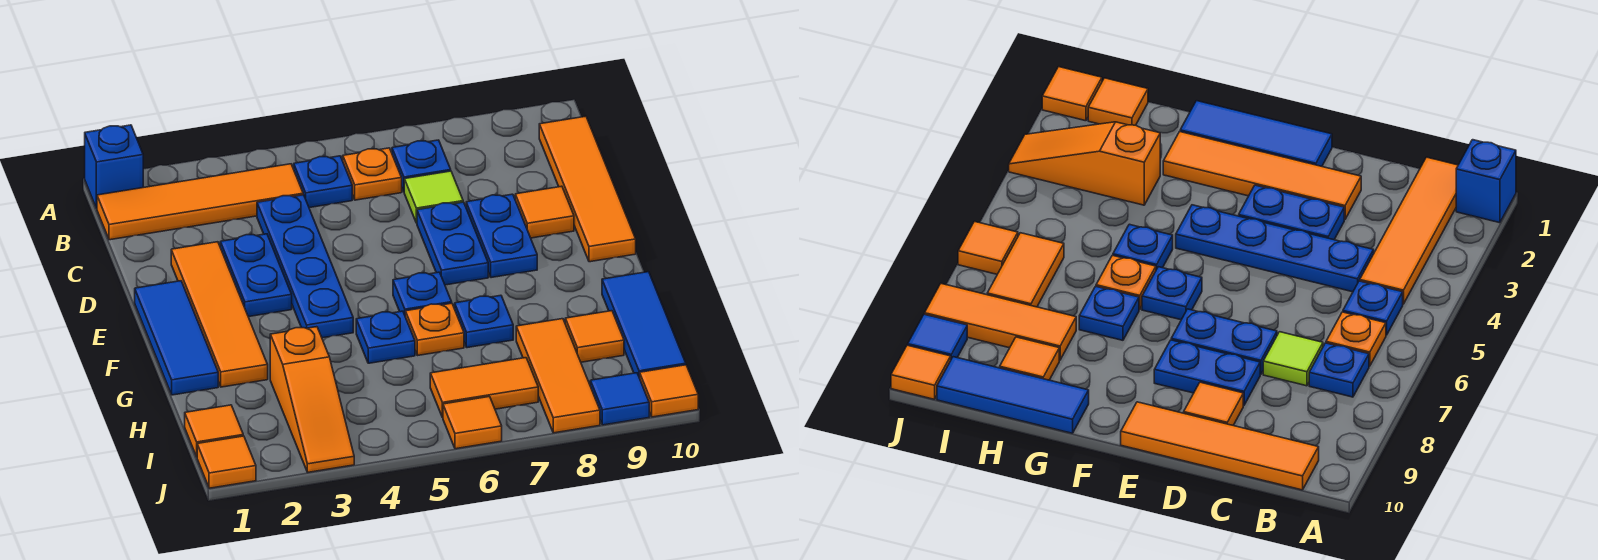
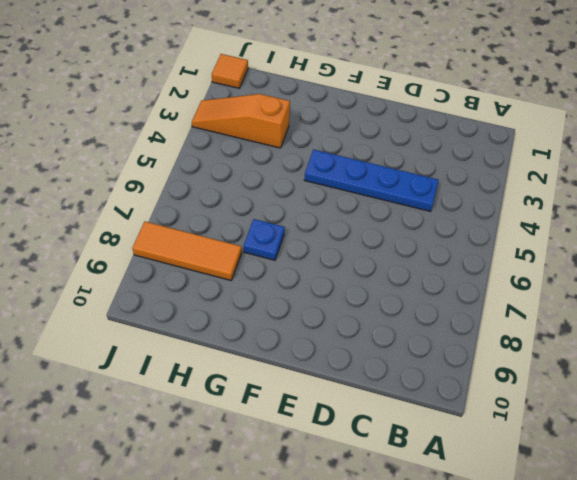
none -> blue 1x1 brick [85,125,143,208]
none -> orange 1x4 tile [97,164,303,240]
none -> blue 1x1 plate [294,156,352,208]

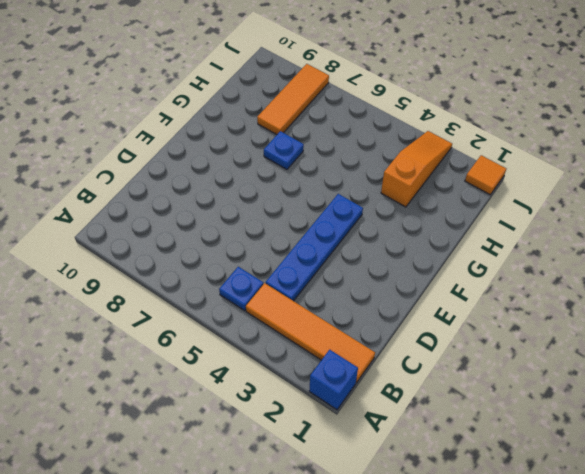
none -> orange 1x1 plate [343,148,402,200]
none -> blue 1x1 plate [392,140,451,191]
none -> orange 1x4 tile [539,116,636,262]

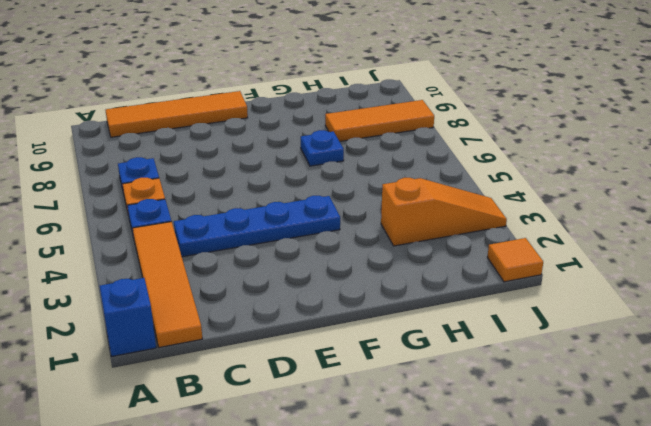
none -> lime 1x1 tile [404,171,463,223]
none -> orange 1x4 tile [171,242,268,387]
none -> blue 1x2 plate [220,234,292,317]

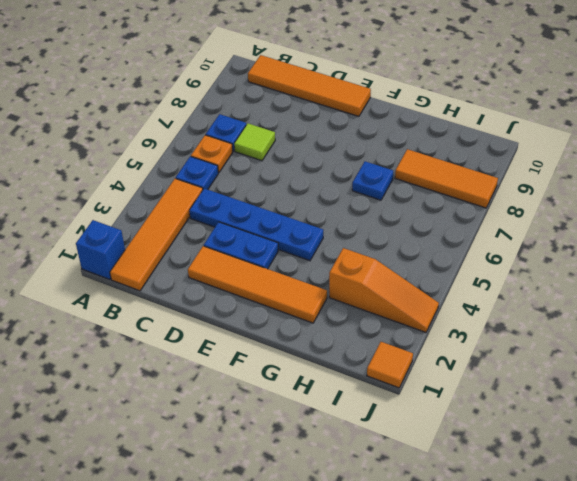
none -> blue 1x2 plate [417,202,488,285]
none -> blue 1x2 plate [466,194,537,278]
none -> orange 1x1 tile [515,186,574,238]

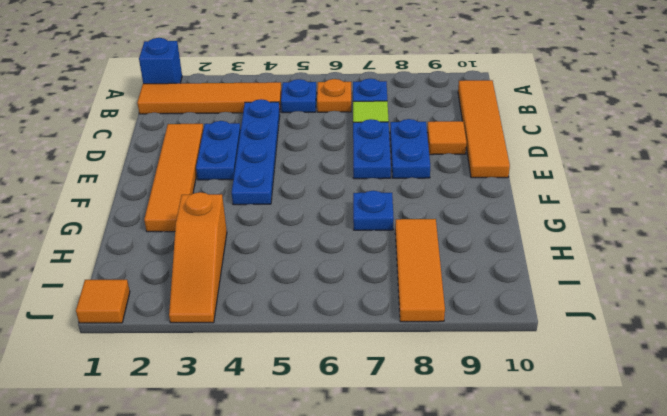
none -> blue 1x3 tile [135,281,218,395]
none -> blue 1x1 plate [393,272,452,314]
none -> blue 1x1 plate [356,311,415,363]

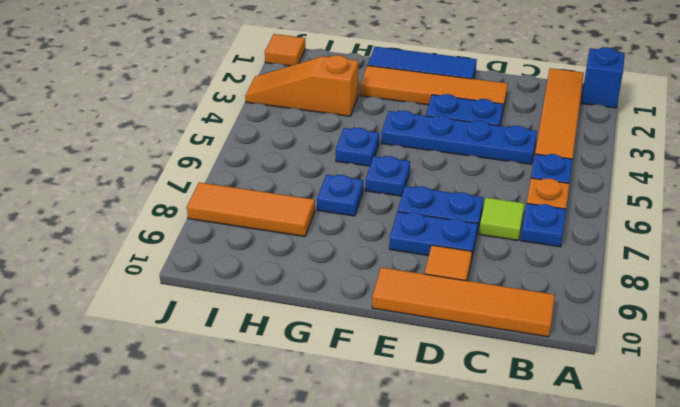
none -> orange 1x1 plate [405,303,464,356]
none -> blue 1x3 tile [602,272,686,378]
none -> orange 1x1 tile [565,311,624,362]

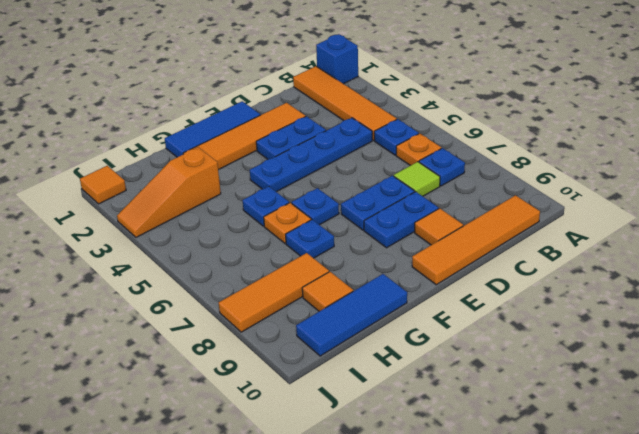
none -> orange 1x1 tile [185,405,243,457]
none -> orange 1x2 tile [430,358,538,418]
none -> orange 1x1 tile [443,397,502,449]

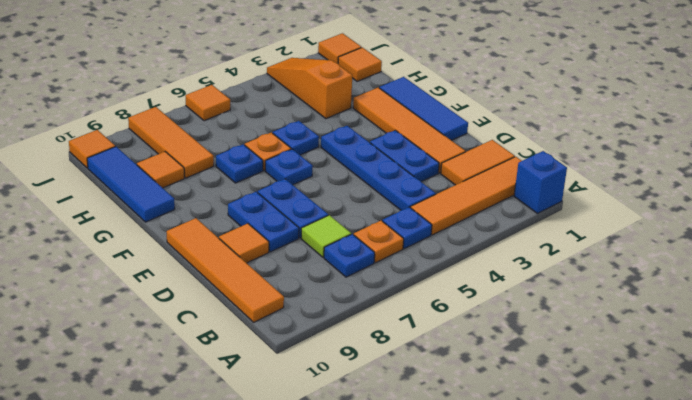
orange 1x2 tile [441,140,515,185] -> orange 1x2 tile moved to [430,358,538,418]
none -> blue 1x1 tile [590,373,649,425]

